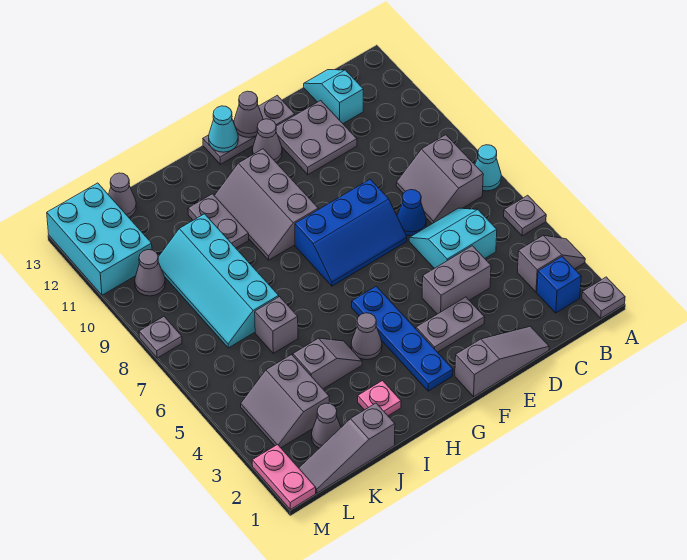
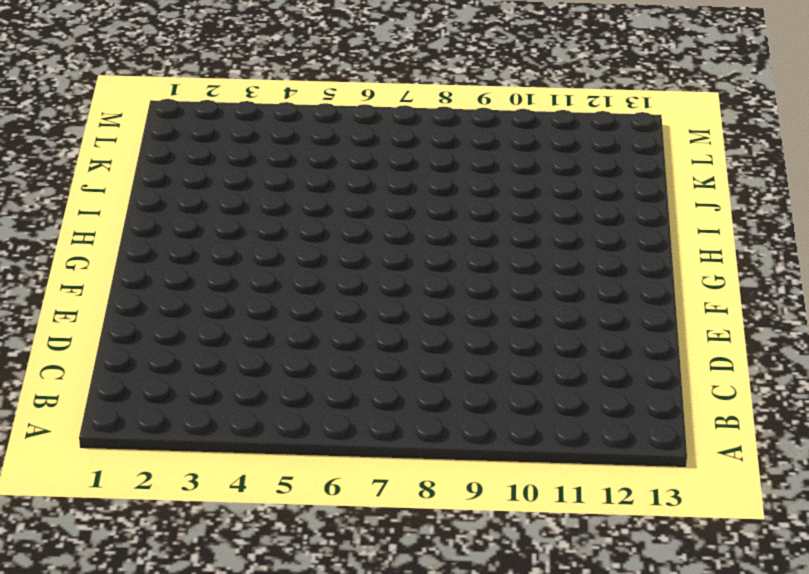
none -> grey 1x1 plate [582,277,625,318]
none -> grey 1x2 slope [517,235,585,292]
none -> grey 1x1 plate [504,195,546,236]
none -> cyan 1x1 cone [475,145,501,191]

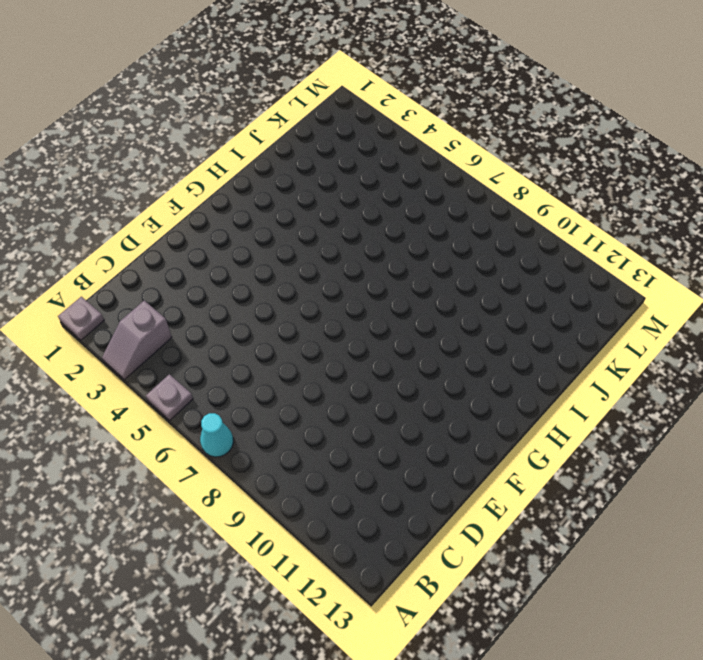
none -> blue 1x1 brick [537,256,581,313]
none -> grey 2x2 slope [396,135,483,224]
none -> cyan 2x2 slope [409,208,497,268]
none -> cyan 1x2 slope [304,70,363,124]

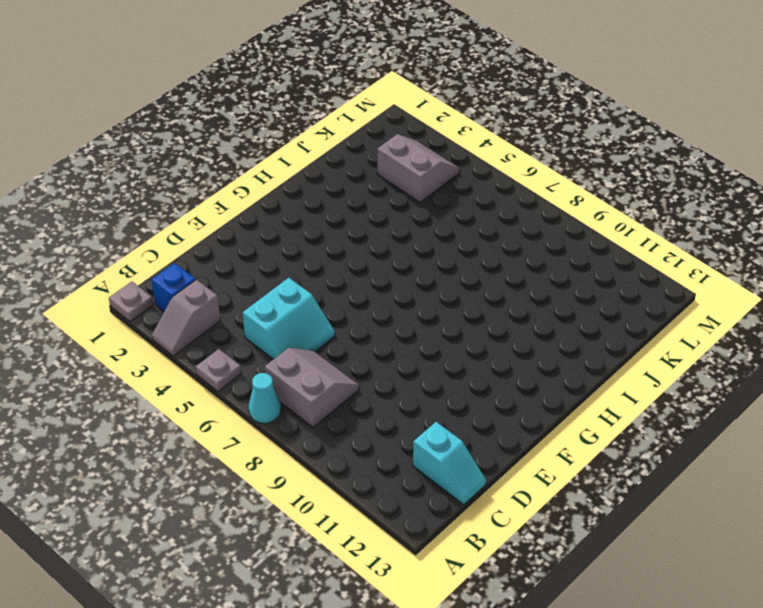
none -> grey 1x3 slope [455,326,549,396]
none -> grey 1x2 brick [422,246,491,314]
none -> blue 1x1 cone [397,190,426,236]
none -> grey 2x2 plate [276,101,357,175]

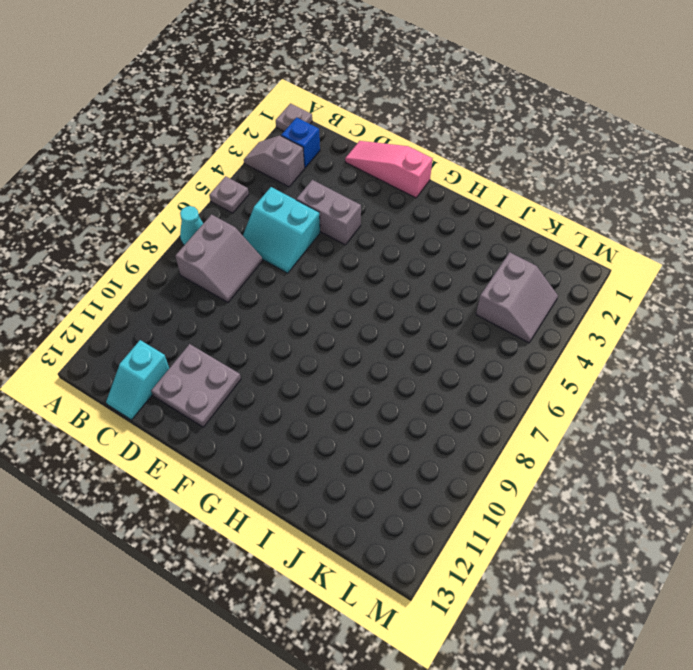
pink 1x3 slope [345,141,433,198] -> grey 1x3 slope [455,326,549,396]
none -> blue 1x1 cone [397,190,426,236]
none -> grey 1x2 plate [416,297,485,352]
none -> blue 2x3 slope [295,179,407,286]
none -> grey 1x3 plate [203,95,295,164]

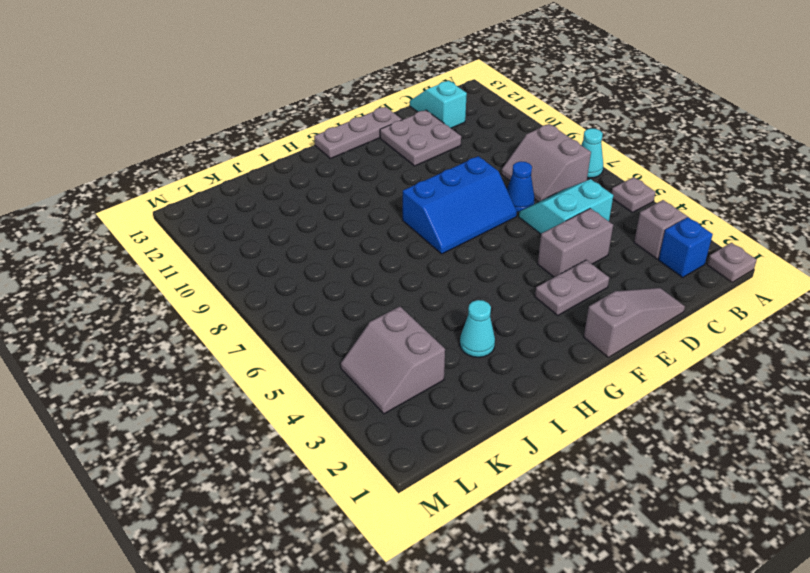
cyan 1x1 cone [460,300,495,357] -> cyan 1x1 cone moved to [209,106,238,152]
none -> grey 1x1 cone [252,119,282,162]
none -> blue 1x4 plate [352,286,453,391]
none -> grey 2x3 slope [214,149,318,260]
none -> grey 1x1 cone [351,313,382,360]

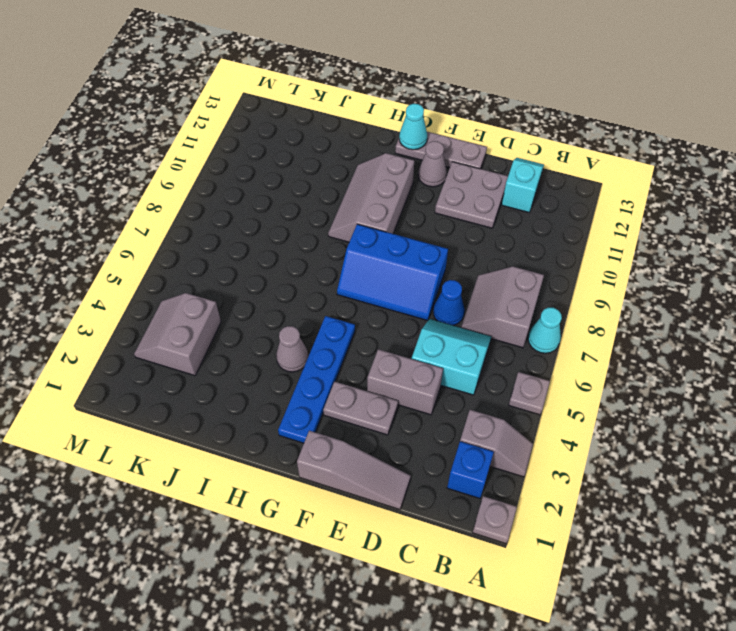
none -> pink 1x1 plate [358,381,401,416]
none -> grey 1x2 slope [293,338,362,389]
none -> grey 1x2 plate [188,194,249,248]
none -> grey 1x3 slope [299,403,395,493]

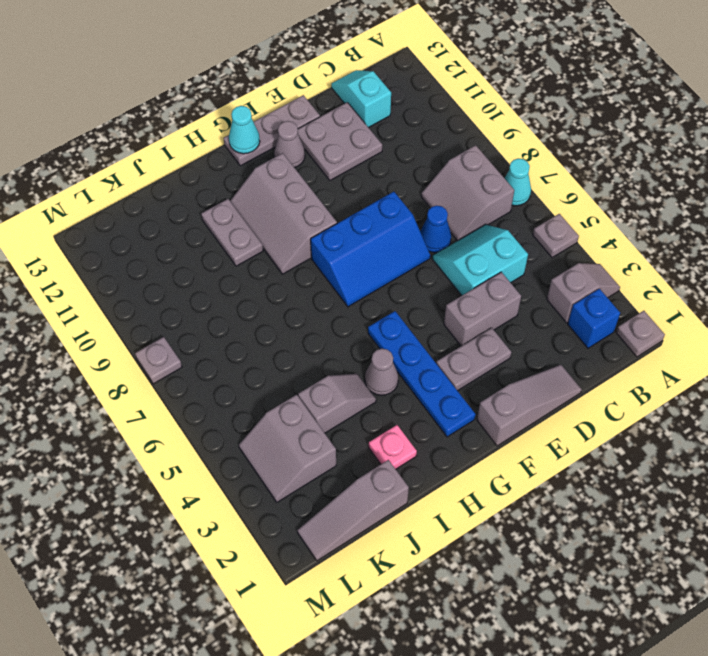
none -> grey 1x1 brick [255,297,298,353]
none -> cyan 2x4 slope [158,214,279,348]
none -> grey 1x1 cone [312,403,341,448]
none -> grey 1x1 cone [109,173,136,217]

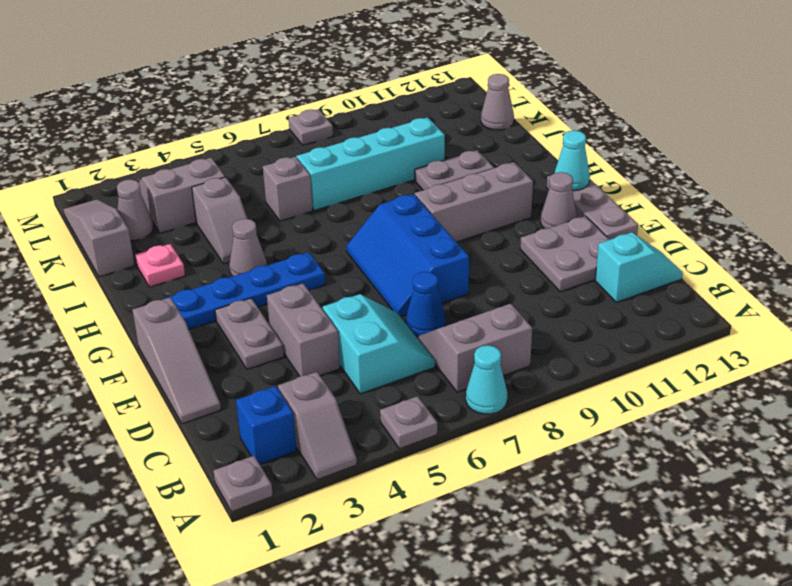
none -> grey 1x1 cone [135,250,165,296]
none -> cyan 2x3 brick [47,183,152,295]
none -> pink 1x2 plate [252,445,316,509]
none -> grey 1x1 cone [234,91,263,138]

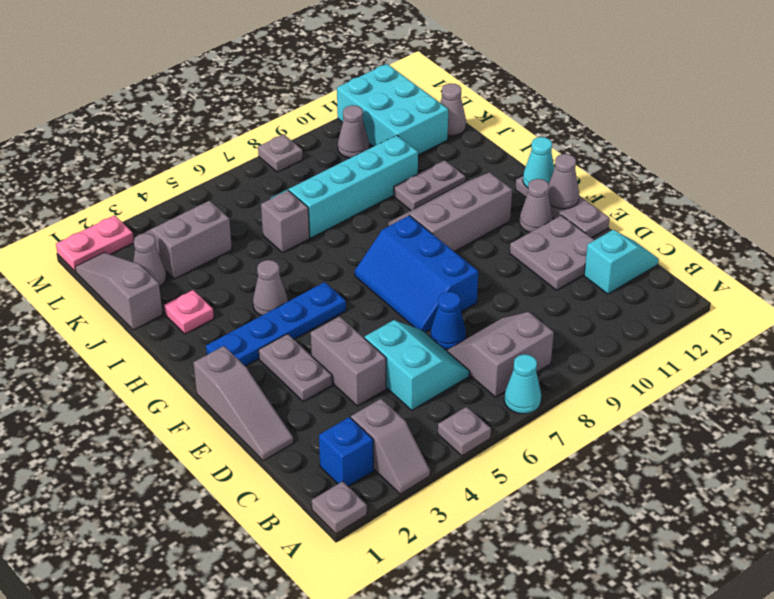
cyan 2x3 brick [337,64,448,155] -> cyan 2x3 brick turned to [47,183,152,295]
none -> grey 1x2 slope [293,338,362,389]

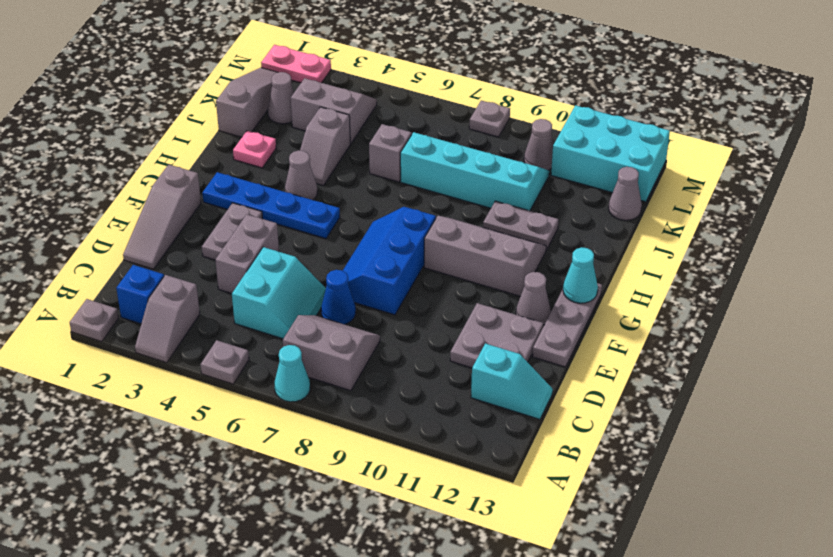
none -> grey 1x1 cone [234,91,263,138]

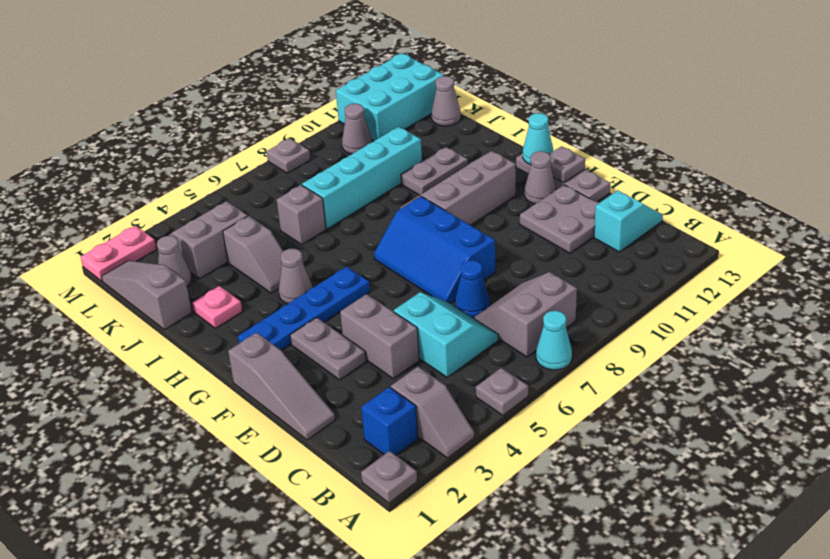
grey 1x1 plate [549,146,585,183] -> grey 1x1 cone [234,91,263,138]

